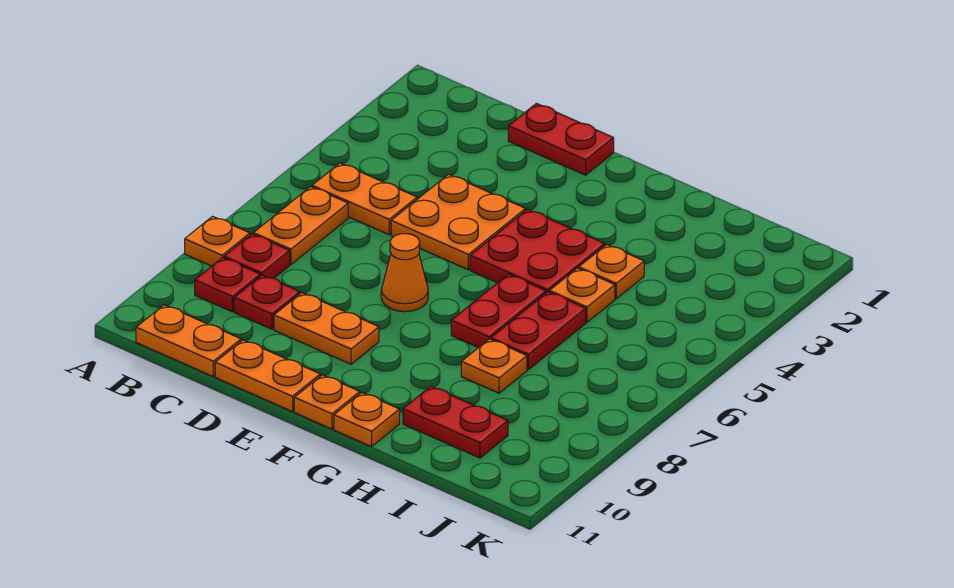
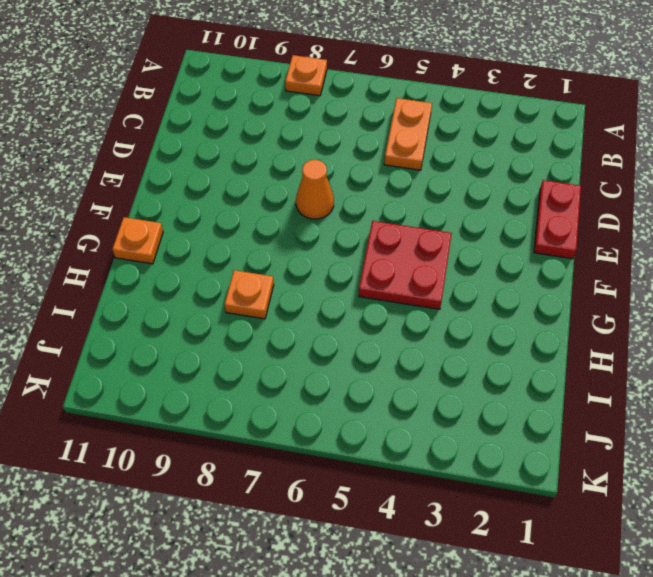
none -> orange 1x2 plate [253,187,348,264]
none -> red 1x1 plate [224,234,290,278]
none -> red 1x1 plate [195,258,260,312]

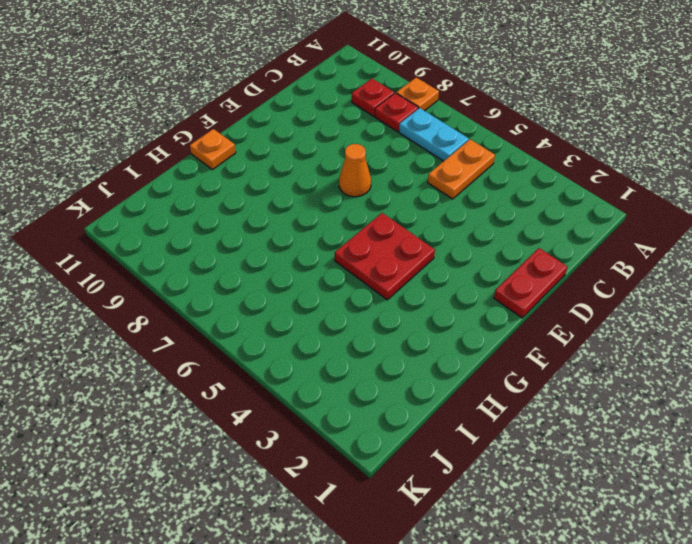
cyan 1x2 plate [399,108,469,161] -> orange 1x2 plate [253,187,348,264]
none -> orange 1x2 plate [136,305,241,376]
none -> red 1x1 plate [234,275,300,329]
none -> orange 2x2 plate [391,174,526,270]

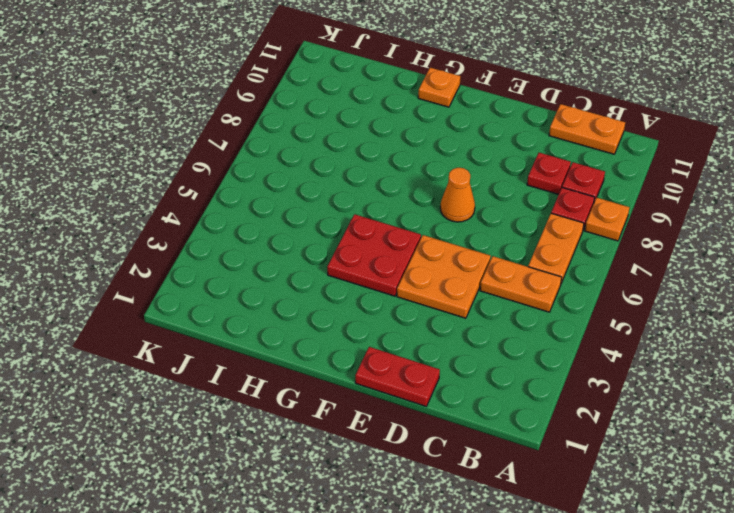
none -> orange 1x2 plate [274,293,379,364]
none -> orange 1x2 plate [215,340,320,412]
none -> orange 1x1 plate [294,375,360,429]

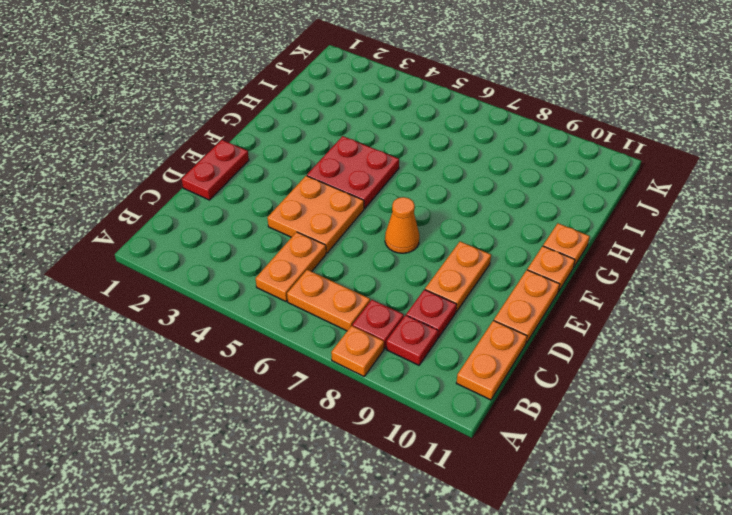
none -> red 1x2 plate [451,274,546,348]
none -> orange 1x1 plate [579,244,644,299]
none -> orange 1x1 plate [549,268,615,322]

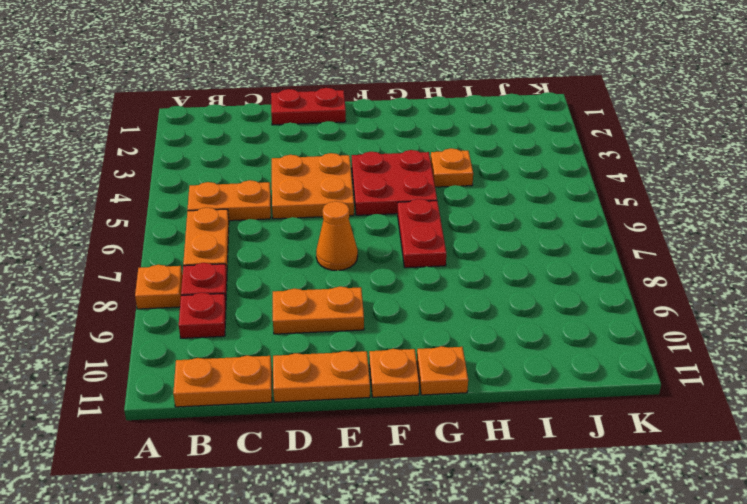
none -> red 1x1 plate [234,275,300,329]
none -> orange 1x1 plate [549,268,615,322]
none -> red 1x2 plate [491,292,586,370]

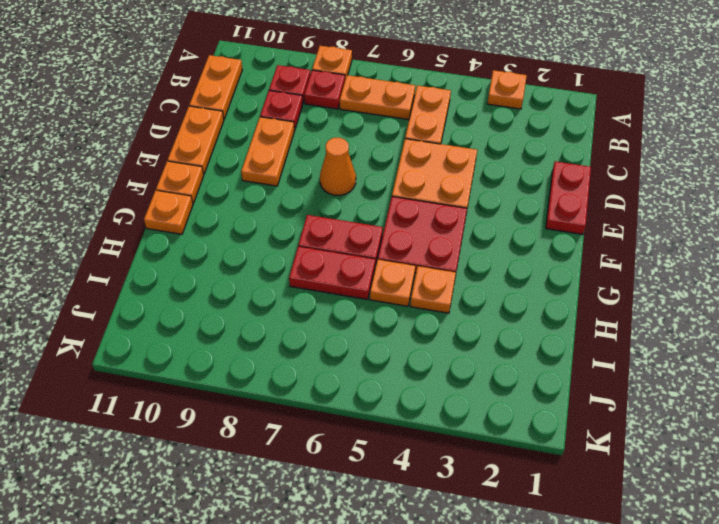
orange 1x1 plate [487,70,527,109] -> orange 1x1 plate moved to [461,339,527,393]
none -> red 1x2 plate [403,386,508,458]

